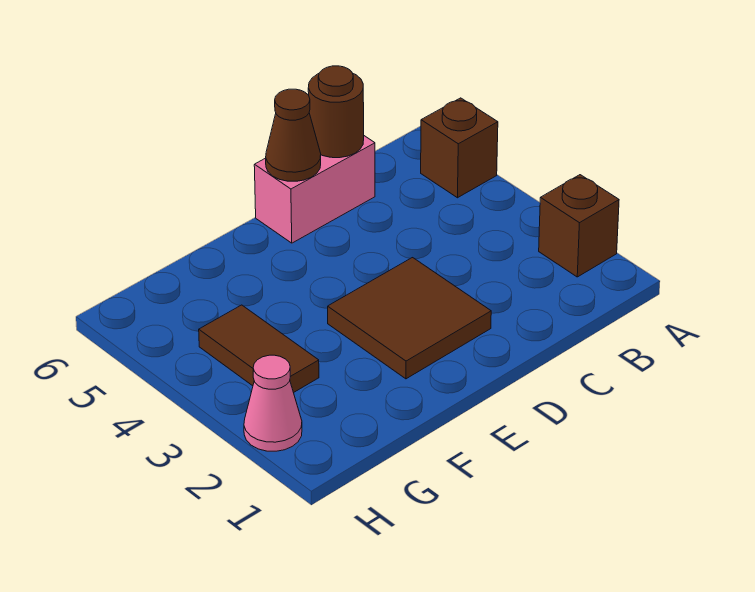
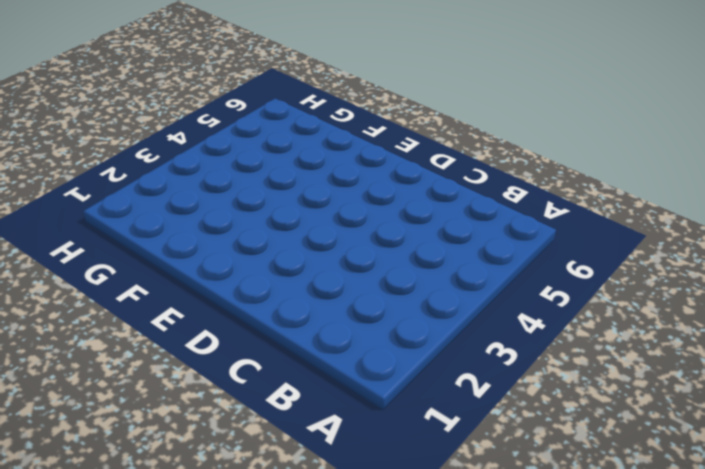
none -> brown 1x1 brick [539,175,619,277]
none -> brown 1x1 brick [421,98,498,198]

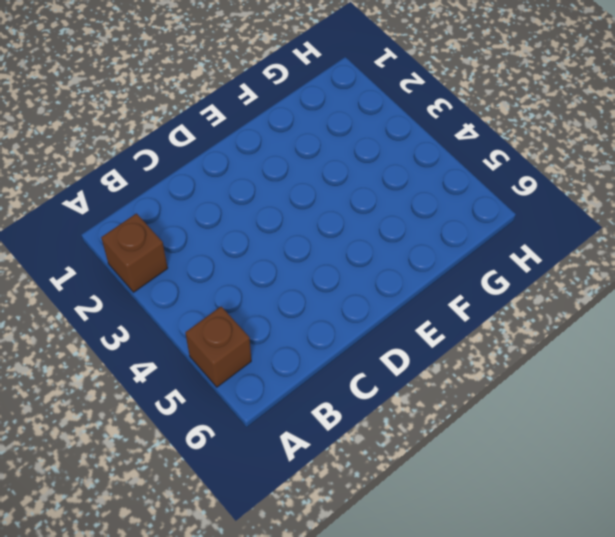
none -> pink 1x2 brick [254,136,375,243]
none -> brown 2x2 tile [328,258,491,379]

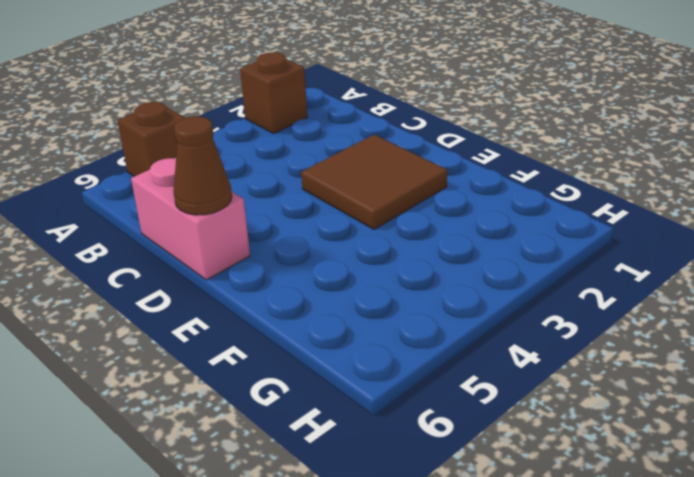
none -> brown 1x2 tile [199,305,319,393]
none -> pink 1x1 cone [244,355,302,451]

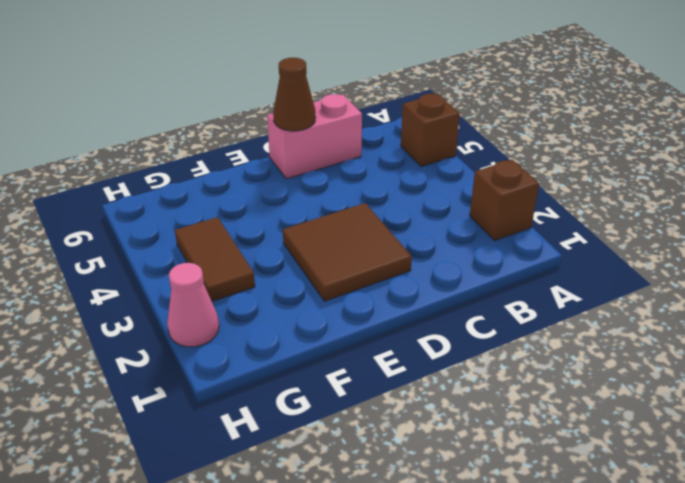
none -> brown 1x1 round brick [308,66,364,158]

